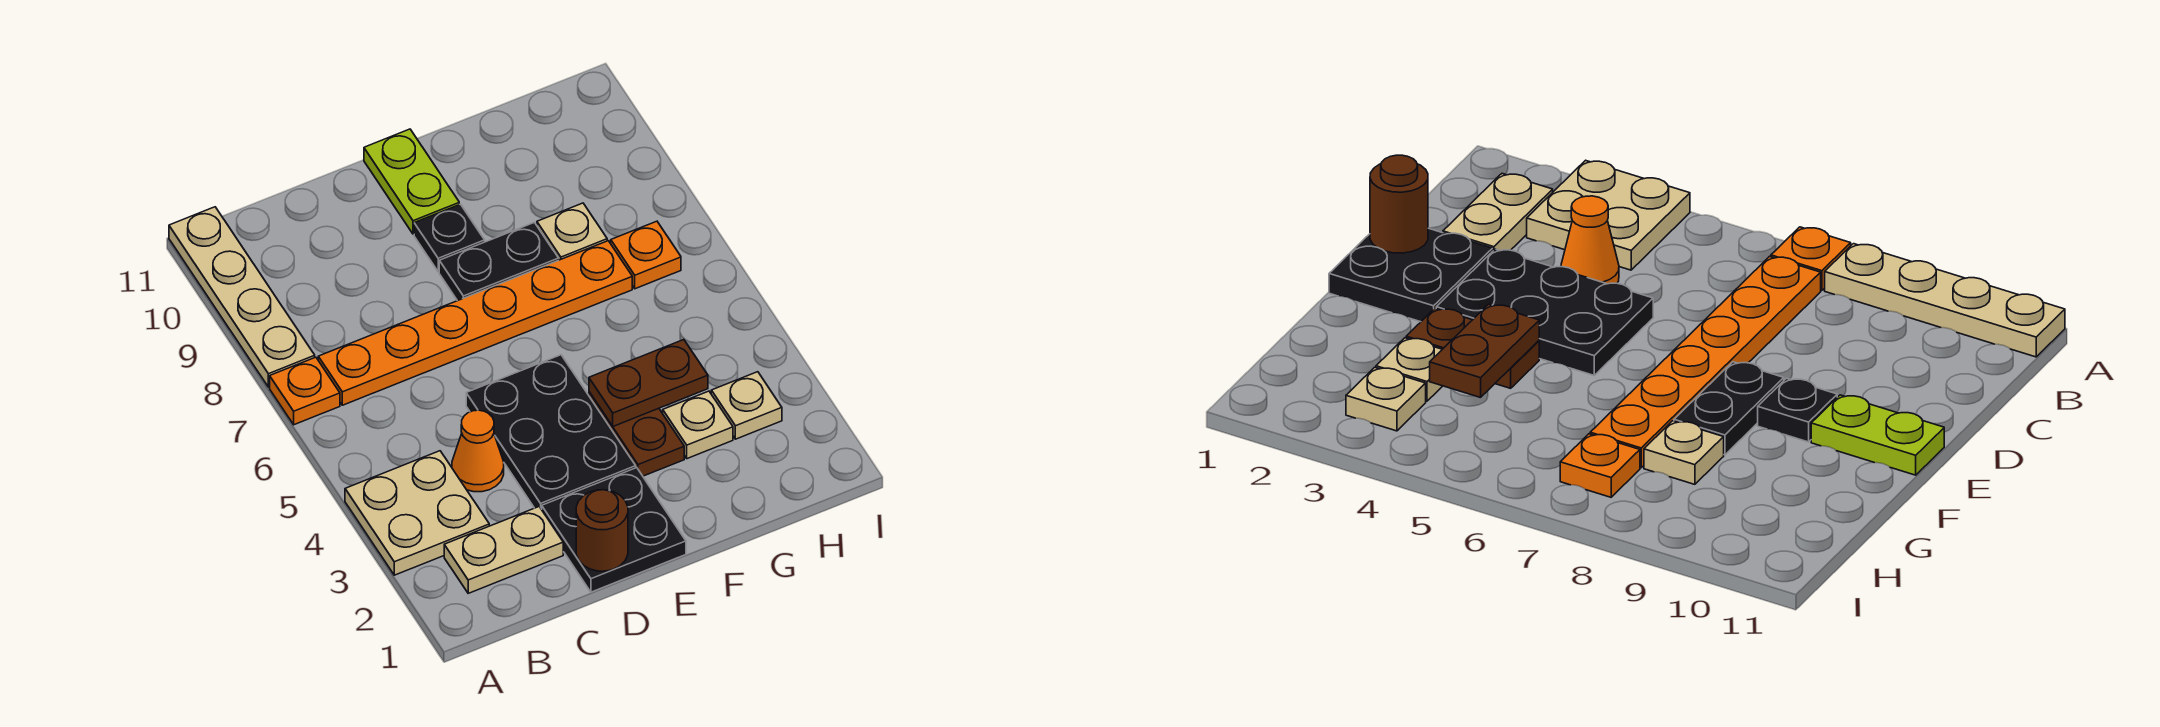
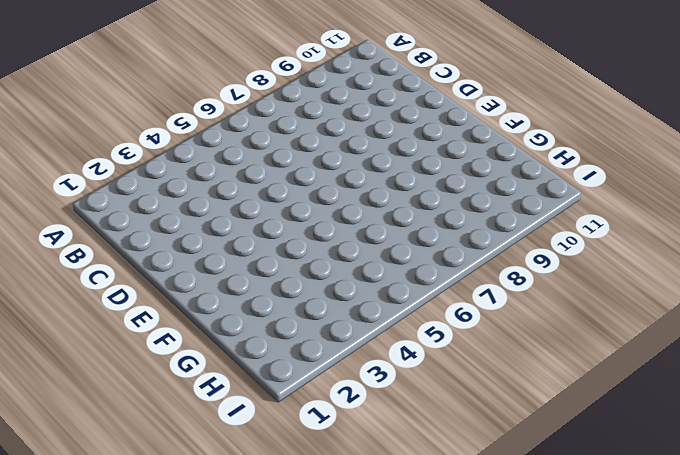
none -> tan 2x2 plate [345,451,489,575]
none -> orange 1x1 plate [270,357,340,425]
none -> tan 1x4 plate [169,207,315,387]

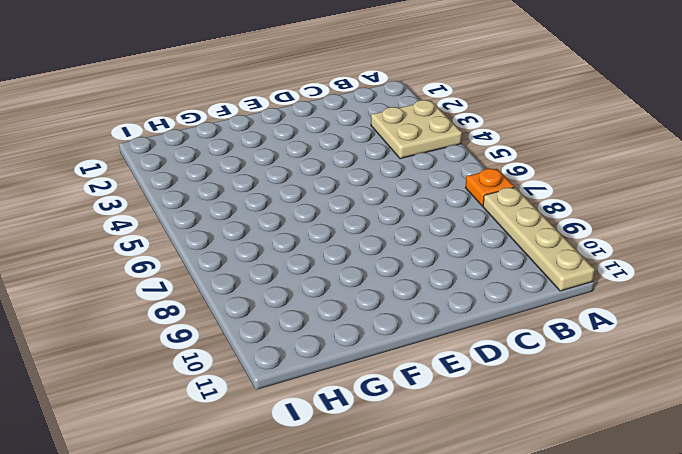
none -> tan 1x2 plate [444,507,563,593]
none -> orange 1x6 plate [318,241,632,405]
none -> orange 1x1 cone [452,410,504,492]

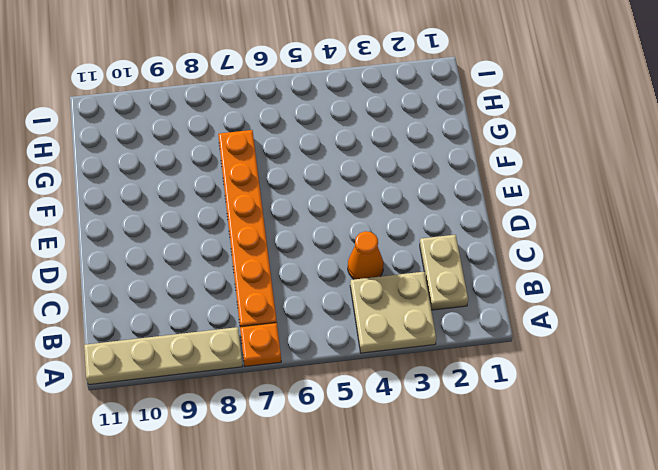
none -> black 2x2 plate [542,468,686,592]
none -> black 2x3 plate [466,355,636,509]
none -> black 1x2 plate [439,222,559,301]

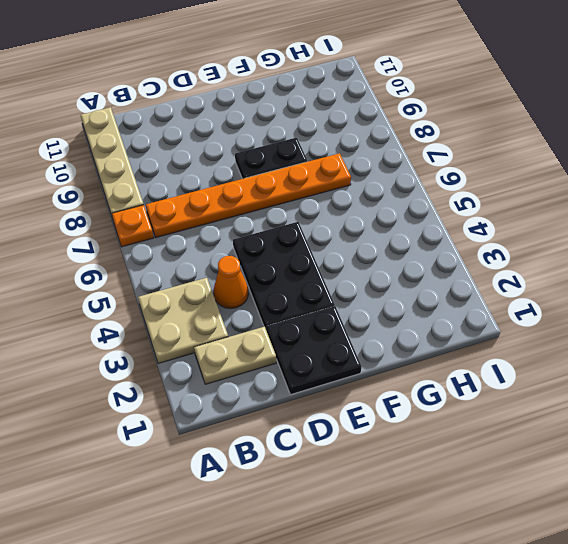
none -> black 1x1 plate [414,204,485,272]
none -> lime 1x2 plate [364,129,459,234]
none -> brown 1x2 plate [589,392,684,476]

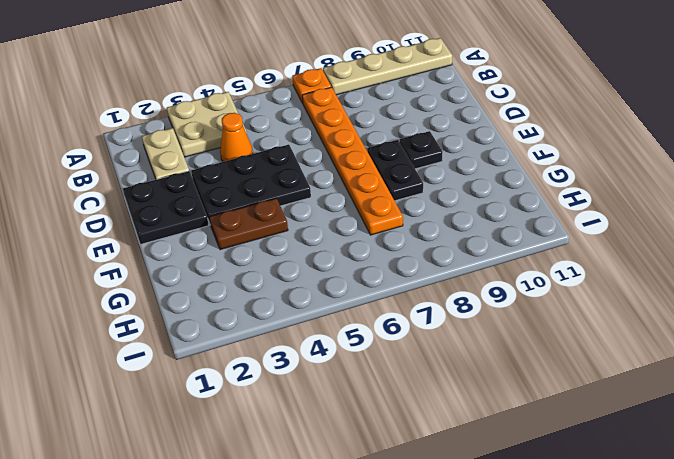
none -> lime 1x2 plate [364,129,459,234]
none -> tan 1x1 plate [663,391,733,459]
none -> tan 1x1 plate [537,203,607,260]

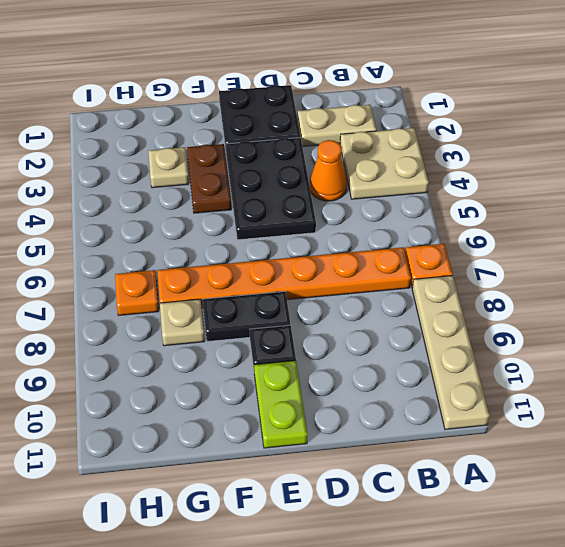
none -> tan 1x1 plate [711,372,782,439]
none -> brown 1x1 round brick [576,490,628,571]
none -> brown 1x2 plate [589,340,708,426]

